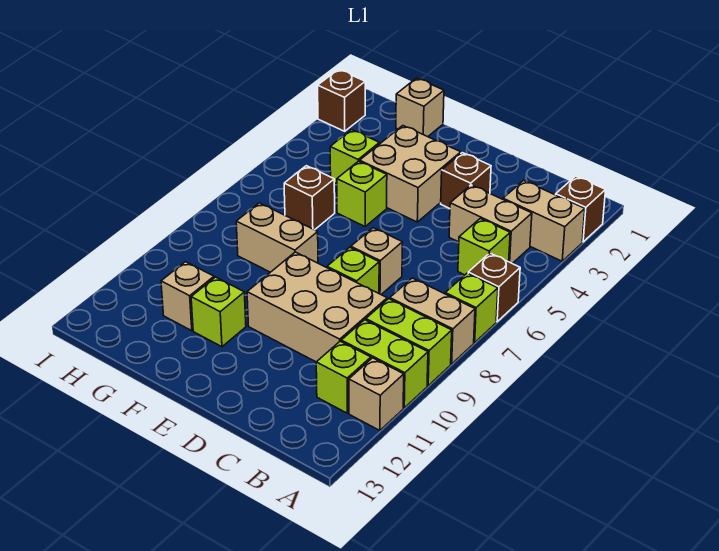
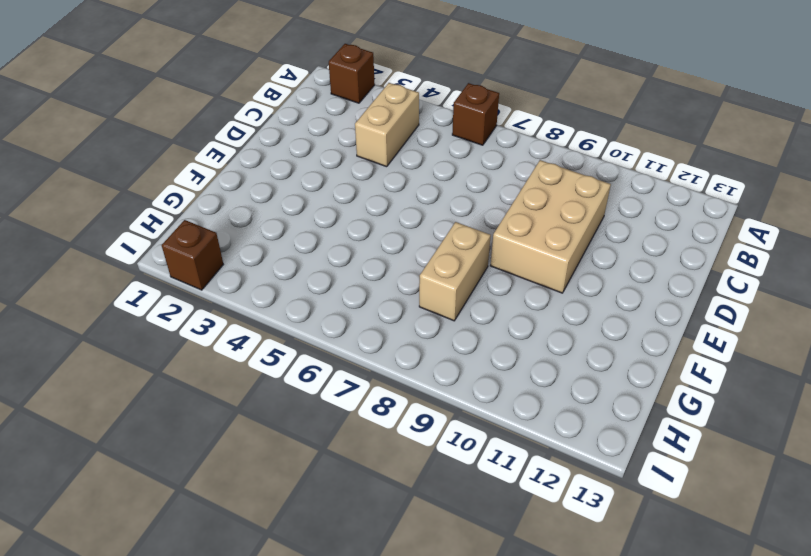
none -> tan 1x2 brick [503,181,585,261]
none -> lime 1x1 brick [445,273,498,343]
none -> tan 1x2 brick [390,278,475,364]

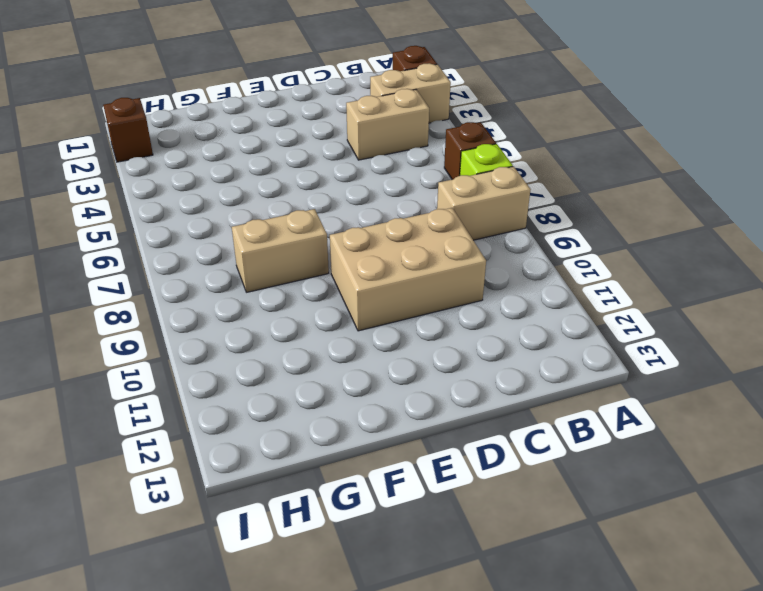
none -> lime 1x2 brick [366,299,452,386]
none -> lime 1x2 brick [341,320,428,408]
none -> tan 1x1 brick [349,358,404,431]

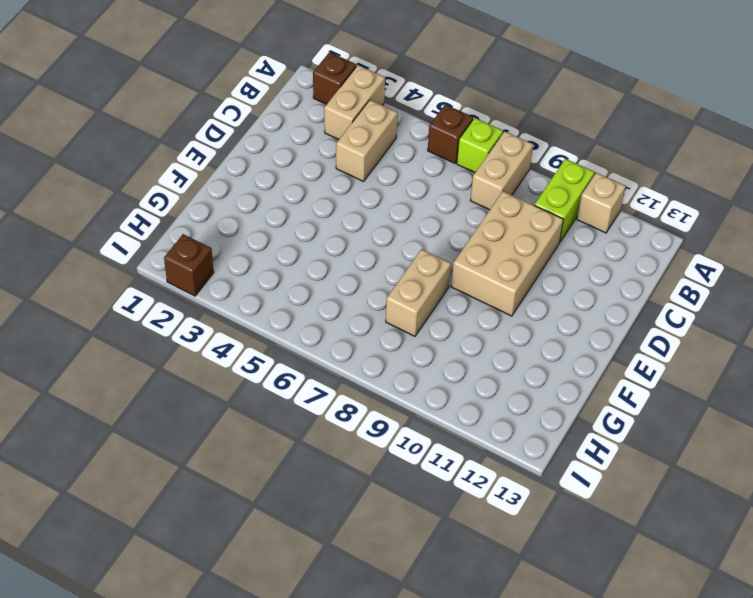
none -> lime 1x2 brick [366,299,452,386]
none -> lime 1x1 brick [458,218,510,275]
none -> lime 1x1 brick [316,341,371,413]

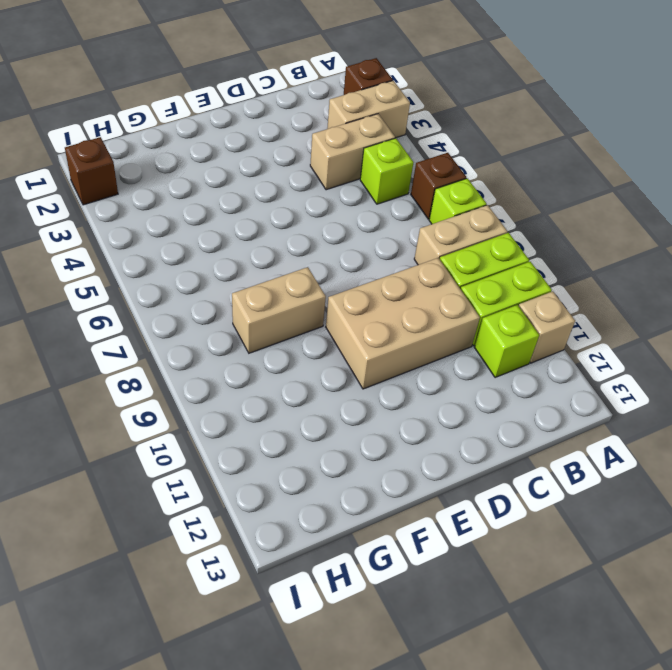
none -> brown 1x1 brick [441,153,491,208]
none -> tan 1x1 brick [351,228,402,294]
none -> lime 1x1 brick [327,247,379,293]

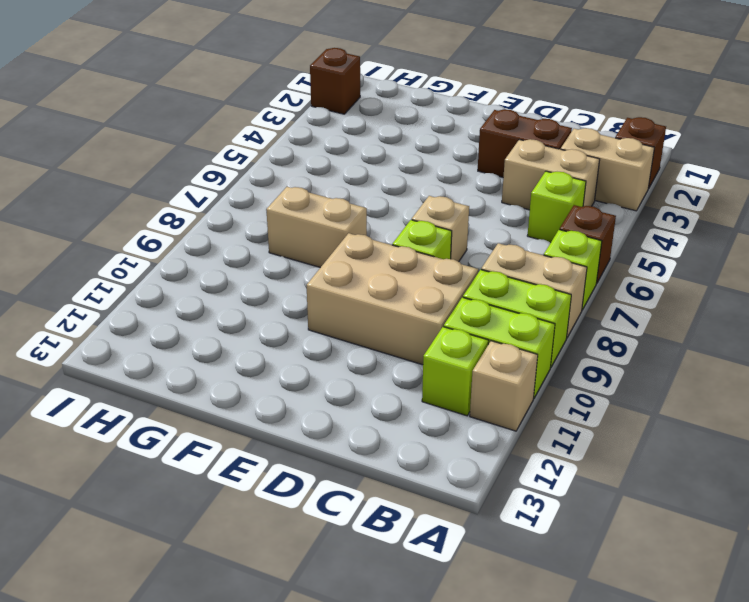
brown 1x2 brick [478,109,572,177] -> brown 1x1 brick [441,153,491,208]
none -> tan 2x2 brick [360,126,461,222]
none -> lime 1x1 brick [337,161,387,226]
none -> lime 1x1 brick [191,277,246,347]

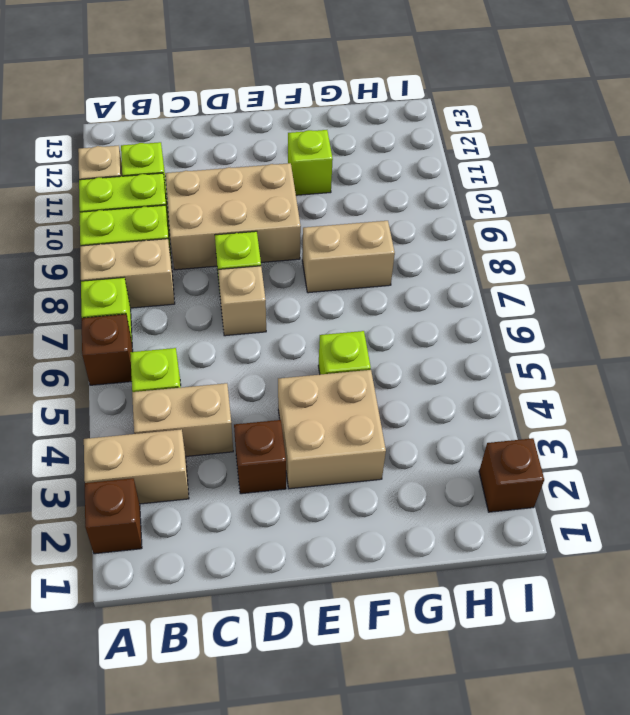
none -> tan 1x1 brick [396,78,444,137]
none -> lime 1x1 brick [330,130,379,184]
none -> brown 1x1 brick [284,166,335,230]

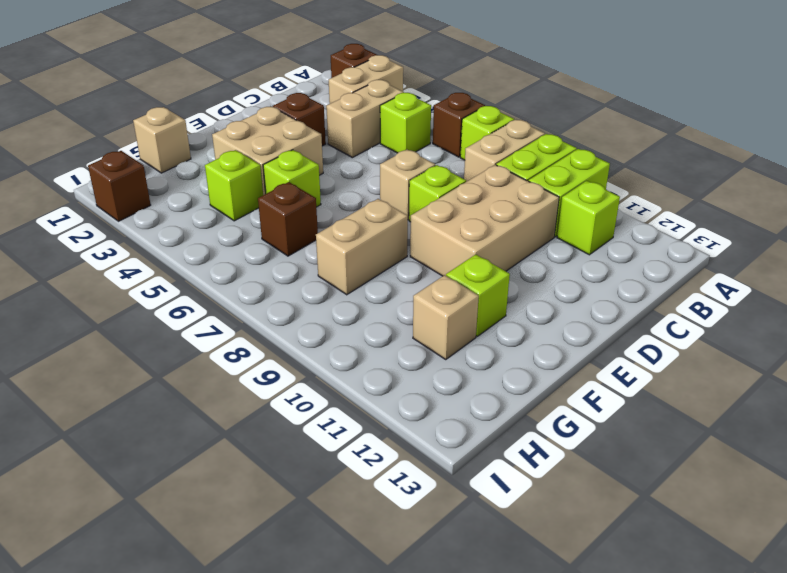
none -> tan 1x1 brick [349,358,404,431]

